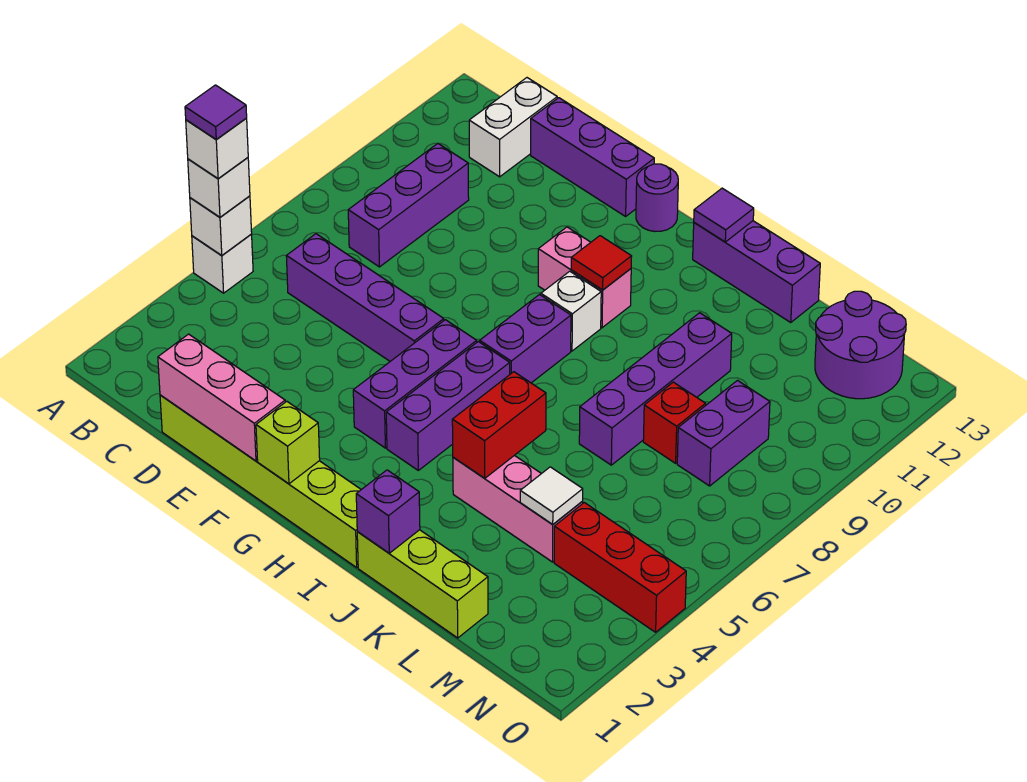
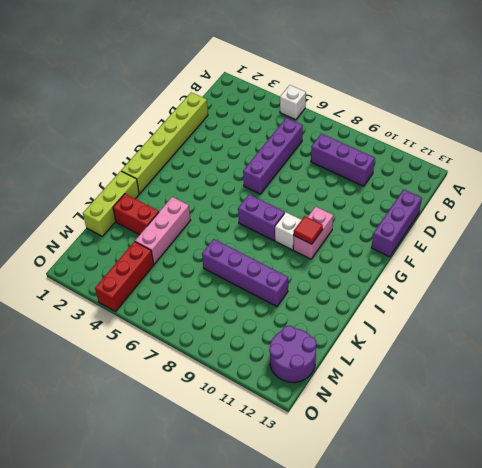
red 1x2 brick [113,194,159,235] -> red 1x2 brick moved to [452,372,546,478]
none -> white 1x2 brick [469,78,557,177]
none -> purple 1x3 brick [353,320,477,448]
none -> purple 1x1 round brick [636,164,678,232]
none -> purple 1x3 brick [386,342,510,470]

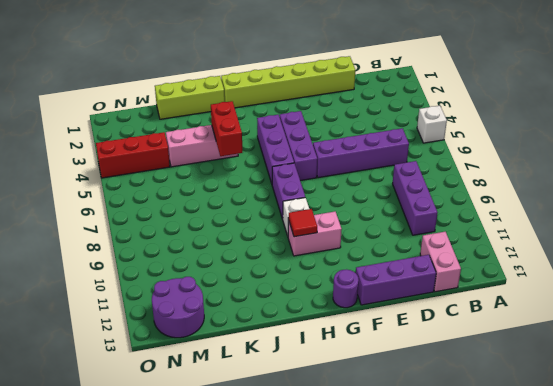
pink 1x2 brick [420,232,461,292] -> white 1x2 brick [469,78,557,177]
none -> purple 1x3 brick [693,221,820,322]
none -> purple 1x4 brick [579,313,732,465]
none -> red 1x1 brick [643,382,706,463]
none -> purple 1x2 brick [677,381,770,486]

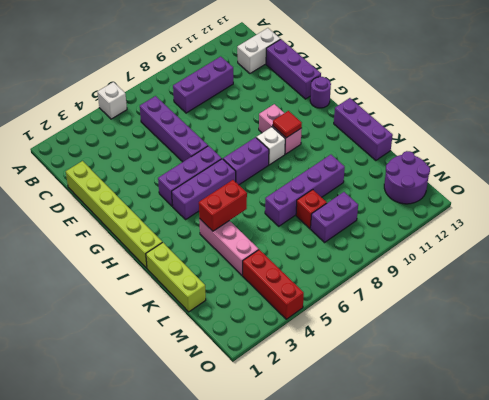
none -> white 1x1 brick [190,196,252,255]
none -> pink 1x3 brick [158,334,285,461]
none -> lime 1x1 brick [256,401,320,484]
none -> purple 1x1 tile [694,188,754,242]

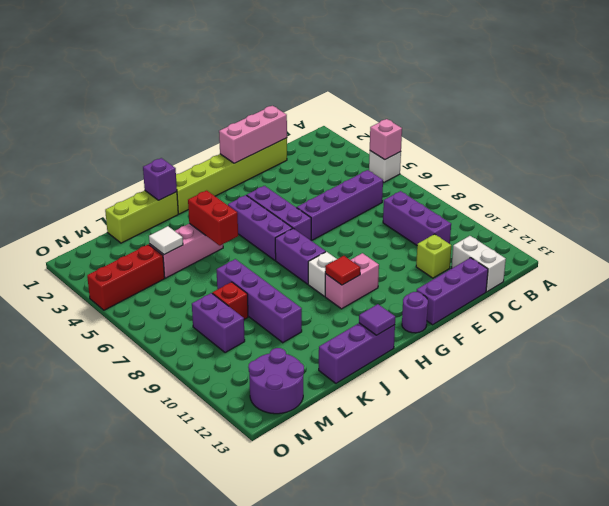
pink 1x1 brick [370,119,402,160] -> white 1x1 brick [190,196,252,255]
lime 1x1 brick [416,234,451,278] -> lime 1x1 brick moved to [256,401,320,484]
none -> white 1x1 brick [188,158,250,217]
none -> white 1x1 brick [186,118,248,179]
none -> purple 1x1 tile [185,85,247,140]

